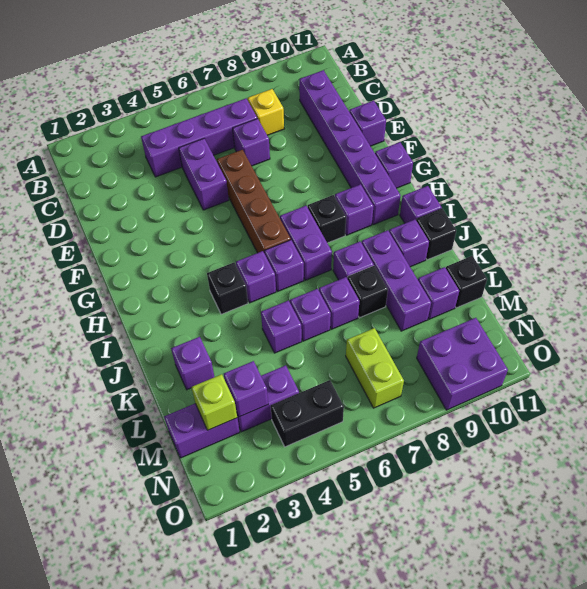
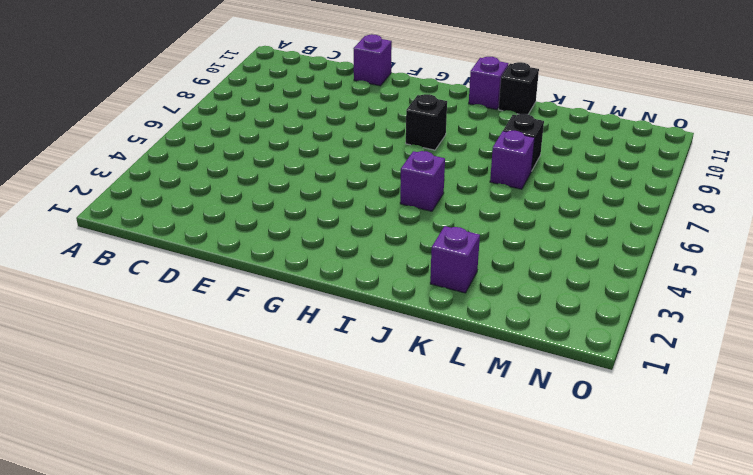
none -> purple 1x4 brick [141,98,257,177]
none -> yellow 1x1 brick [248,89,284,135]
none -> purple 1x6 brick [299,70,401,225]
none -> purple 1x2 brick [179,139,229,210]

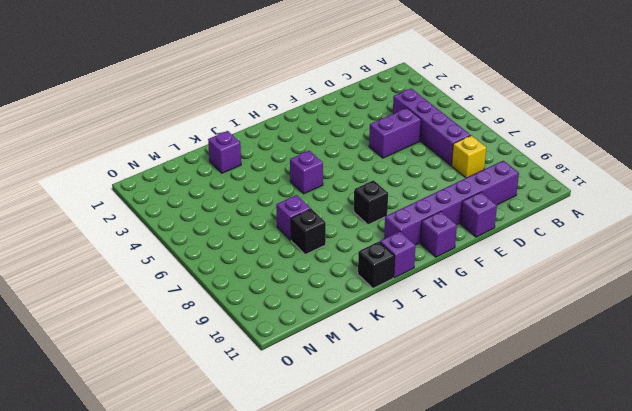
none -> purple 1x1 brick [233,119,270,166]
none -> brown 1x4 brick [217,150,291,254]
none -> purple 1x2 brick [280,206,332,280]
none -> purple 1x1 brick [335,184,373,235]

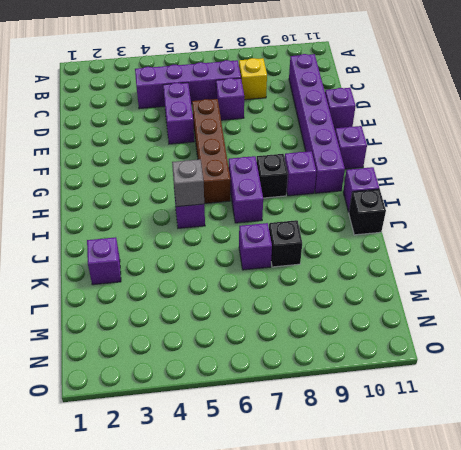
grey 1x1 brick [172,159,204,207] -> none
none -> black 1x1 brick [207,263,248,314]
none -> purple 1x1 brick [264,240,304,291]
none -> purple 1x1 brick [333,242,374,280]
none -> purple 1x3 brick [362,230,431,331]

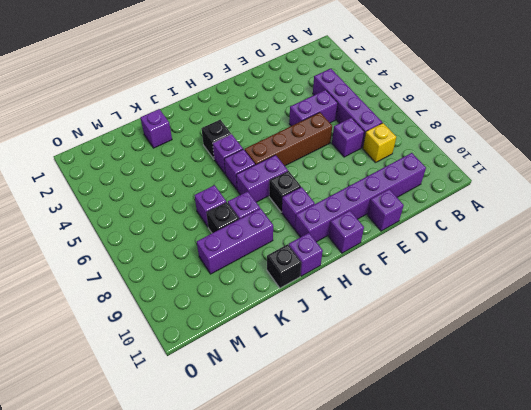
none -> purple 1x1 brick [389,219,429,267]
none -> purple 1x1 brick [261,300,302,353]
none -> purple 1x1 brick [290,289,331,341]
none -> purple 1x1 brick [418,267,459,319]

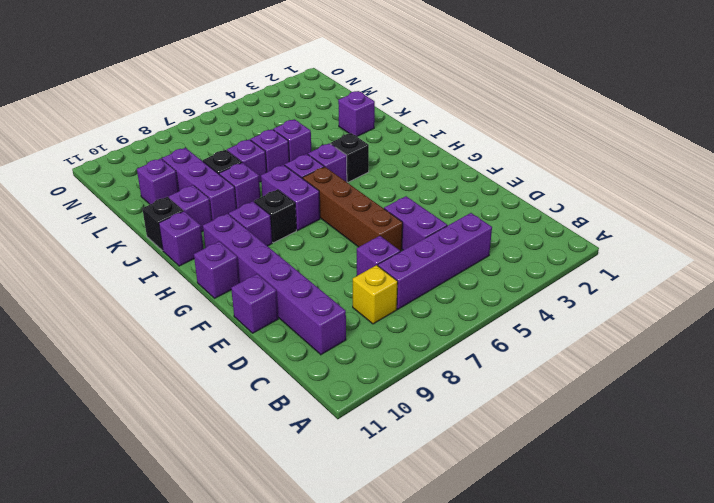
none -> black 1x1 brick [446,256,487,308]
none -> purple 1x2 brick [164,404,240,458]
none -> purple 1x2 brick [237,365,299,432]
none -> lime 1x2 brick [346,328,404,408]

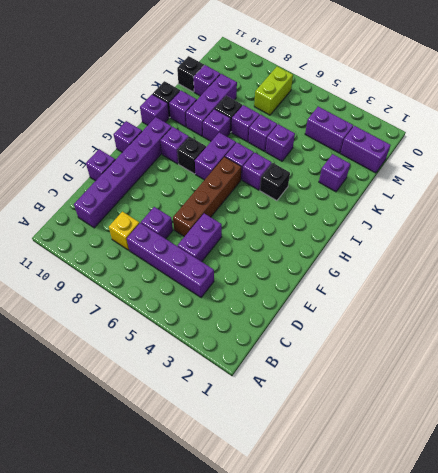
none -> black 1x2 brick [271,380,344,447]
none -> purple 2x2 brick [417,318,508,410]
none -> lime 1x1 brick [191,374,237,430]
none -> purple 1x1 brick [224,361,268,417]

